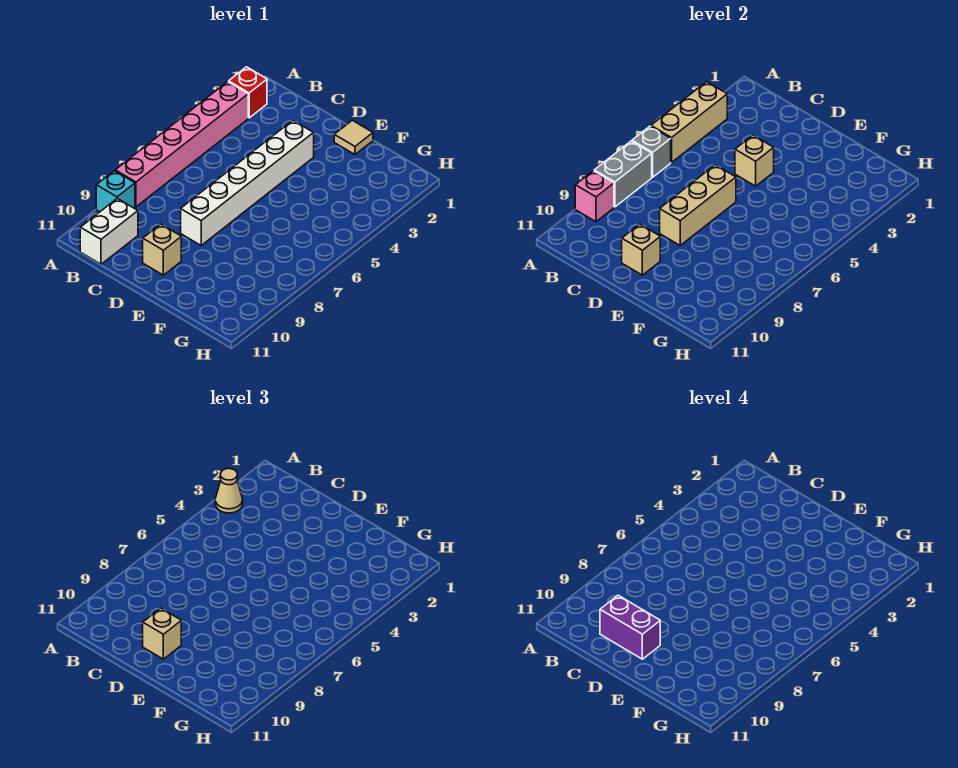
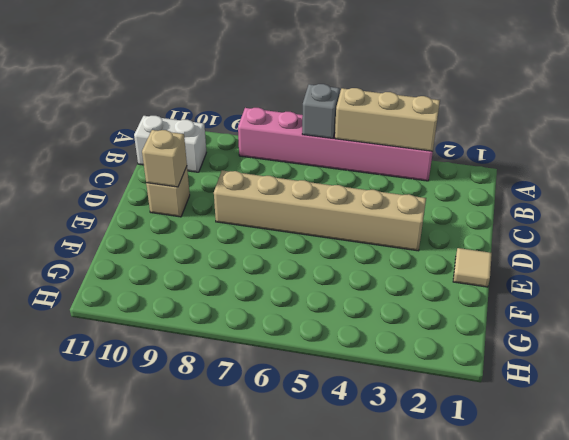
tan 1x6 brick [214,170,426,251] -> white 1x6 brick [181,120,314,245]
none -> red 1x1 brick [229,67,267,118]
none -> cyan 1x1 brick [96,171,135,212]
none -> grey 1x2 brick [594,141,652,207]

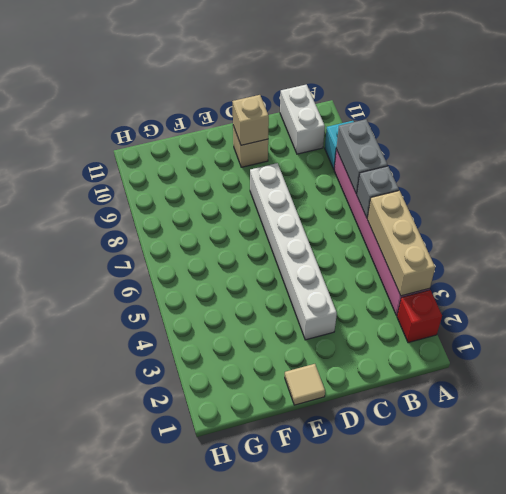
none -> pink 1x1 brick [575,171,614,222]
none -> tan 1x1 brick [735,135,774,186]
none -> tan 1x3 brick [660,165,736,245]

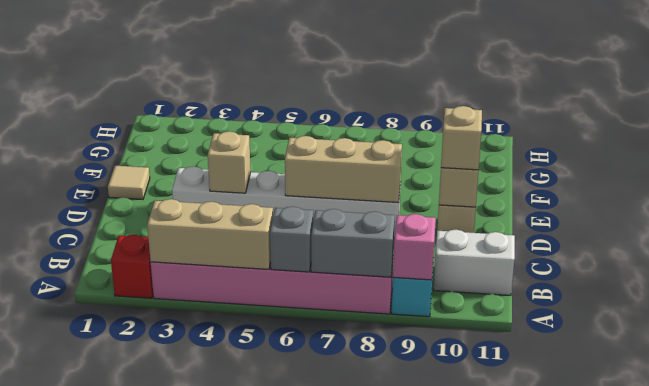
none -> tan 1x1 cone [215,469,243,513]
none -> purple 1x2 brick [600,595,660,659]

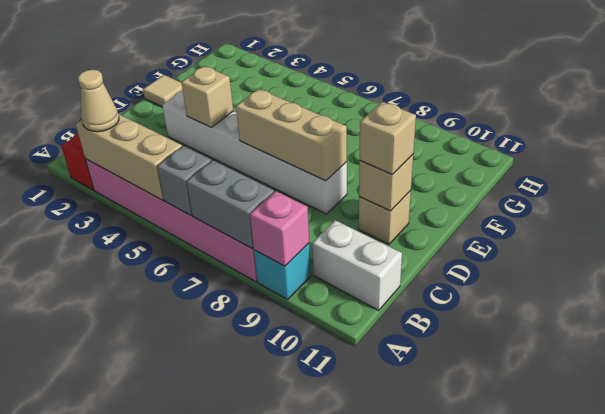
none -> purple 1x2 brick [600,595,660,659]

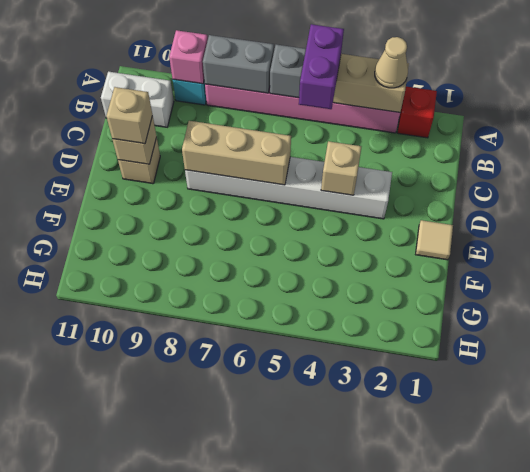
purple 1x2 brick [299,24,344,109] -> purple 1x2 brick moved to [600,595,660,659]

